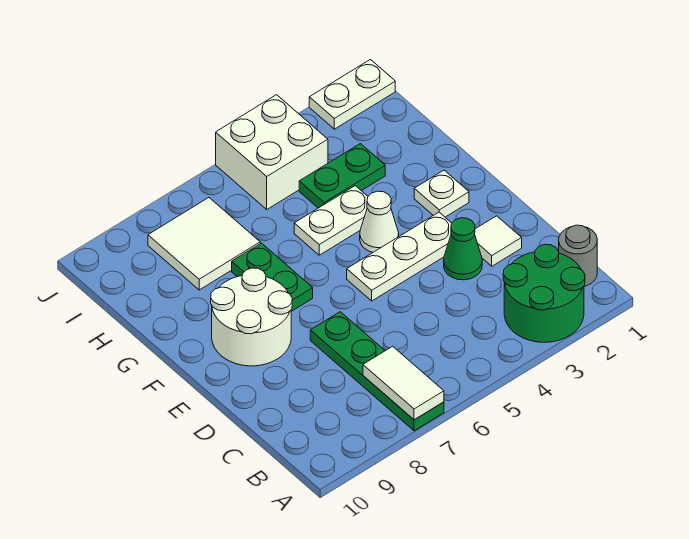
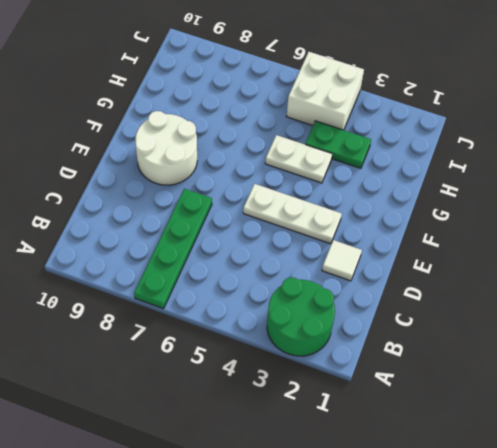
none -> grey 1x1 round brick [559,225,597,286]
none -> green 1x1 cone [444,218,482,280]
none -> white 1x1 plate [414,170,469,217]

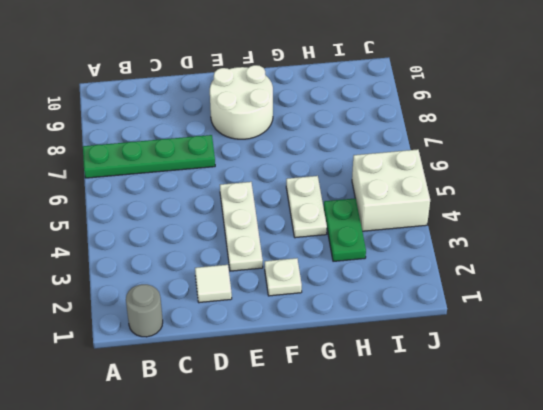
none -> green 2x2 round brick [503,244,585,342]
none -> green 1x1 cone [444,218,482,280]
none -> white 1x1 cone [360,191,399,252]

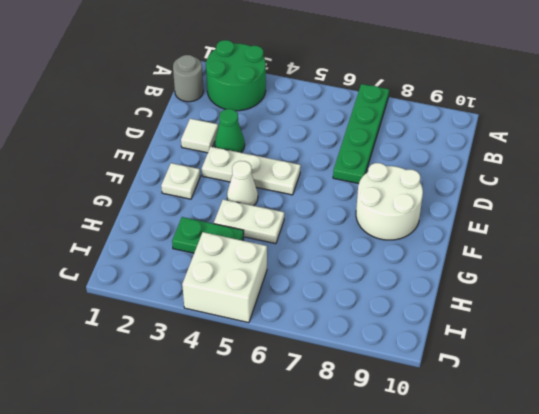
none -> green 1x2 plate [232,243,313,311]
none -> white 2x2 tile [148,198,260,290]
none -> white 1x2 plate [309,60,395,129]

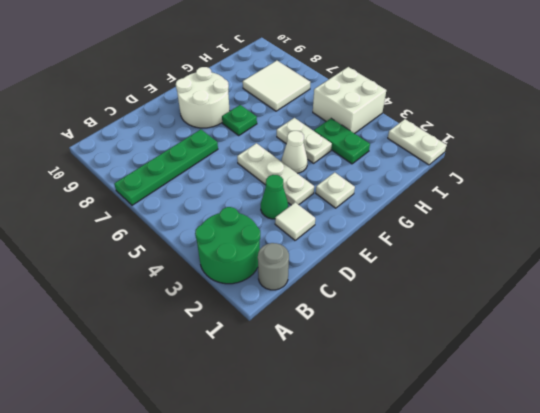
green 1x1 plate [222,105,257,135] -> green 1x2 plate [232,243,313,311]
none -> white 1x2 tile [363,346,444,420]

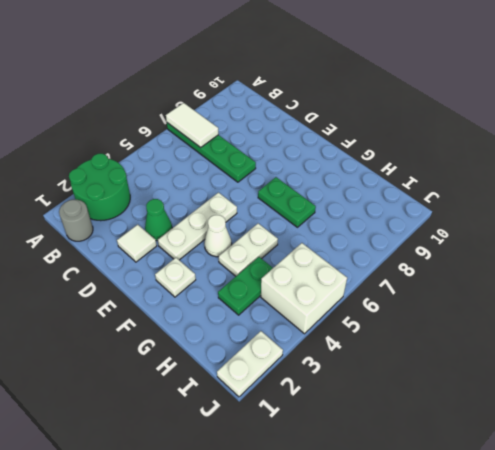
none -> white 2x2 round brick [211,268,292,366]
none -> white 2x2 tile [148,198,260,290]

